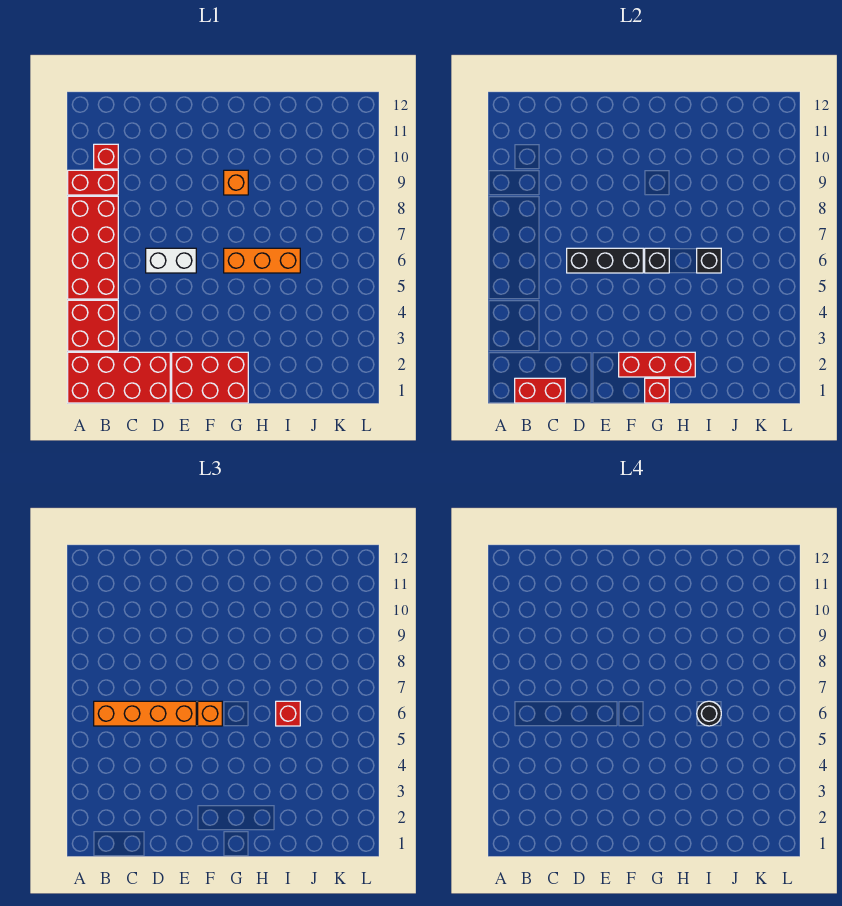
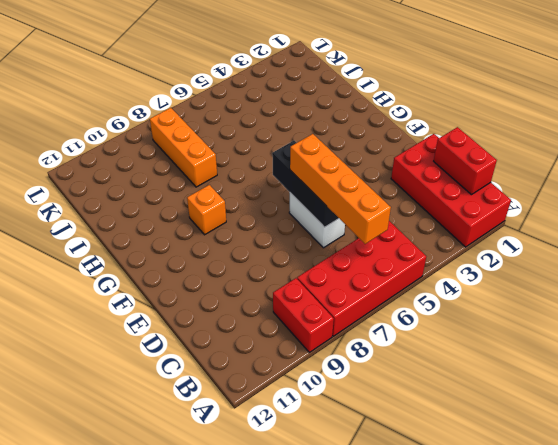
orange 1x3 brick [150,108,217,187] -> orange 1x3 brick moved to [224,248,300,273]
none -> red 2x2 brick [68,300,118,351]
none -> red 1x1 brick [94,144,118,169]
none -> red 2x3 brick [172,352,248,403]

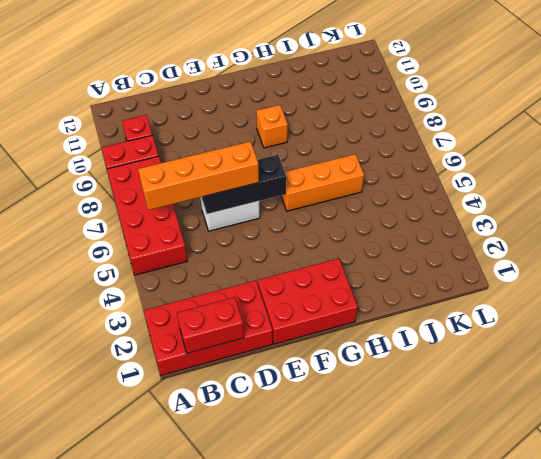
none -> red 2x2 brick [68,300,118,351]
none -> red 1x3 brick [619,352,695,377]
none -> red 1x1 brick [645,378,669,403]

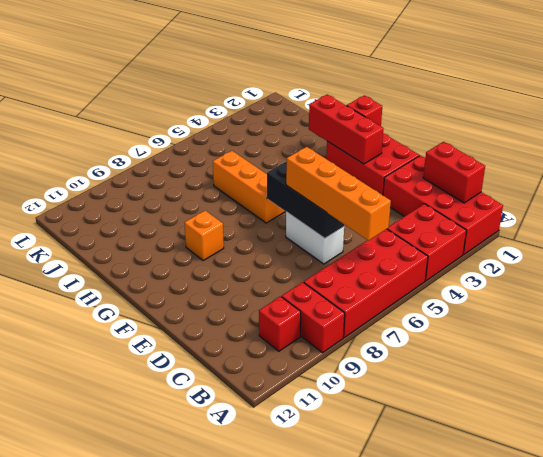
none -> black 1x1 brick [645,248,669,273]
none -> black 1x1 brick [697,248,721,273]
none -> orange 1x1 brick [198,701,222,726]

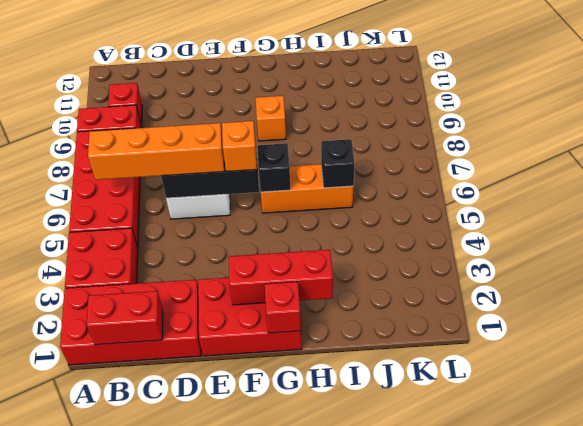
none -> red 1x1 brick [276,701,300,726]
none -> black 1x1 round brick [697,701,721,726]

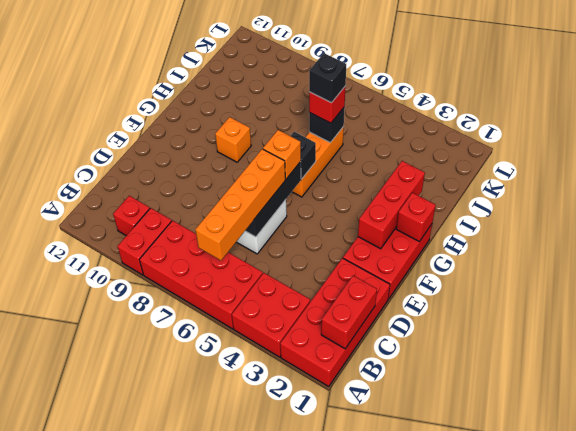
black 1x1 brick [309,53,346,103] -> black 1x1 round brick [697,701,721,726]

